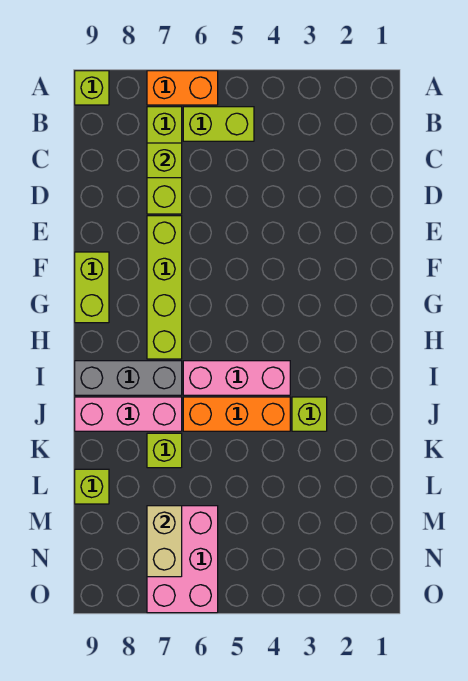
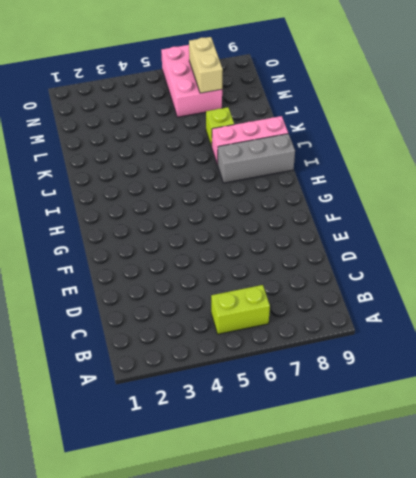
none -> orange 1x2 brick [147,71,218,105]
none -> lime 1x1 brick [75,71,109,105]
none -> lime 1x3 brick [147,107,182,214]

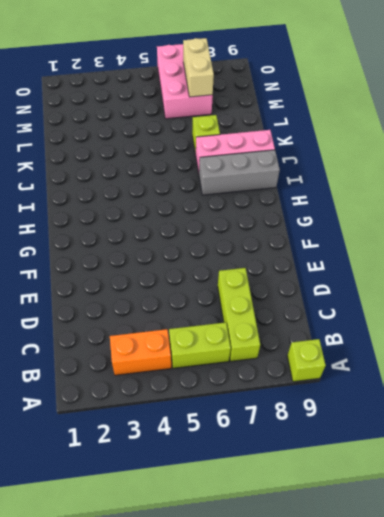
orange 1x2 brick [110,329,171,375] -> orange 1x2 brick moved to [147,71,218,105]
none -> lime 1x4 brick [147,216,182,359]
none -> lime 1x2 brick [75,252,109,323]
none -> pink 1x3 brick [183,361,290,395]

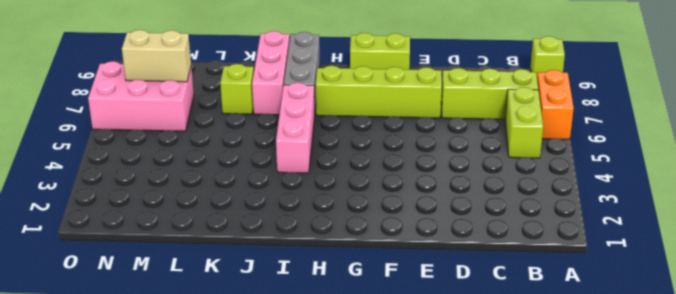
none -> lime 1x1 brick [292,397,327,431]
none -> orange 1x3 brick [183,397,290,431]
none -> lime 1x1 brick [75,469,109,504]

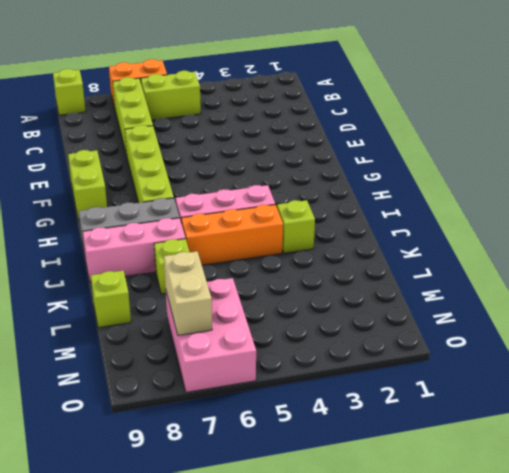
none -> lime 1x1 brick [147,143,182,178]

